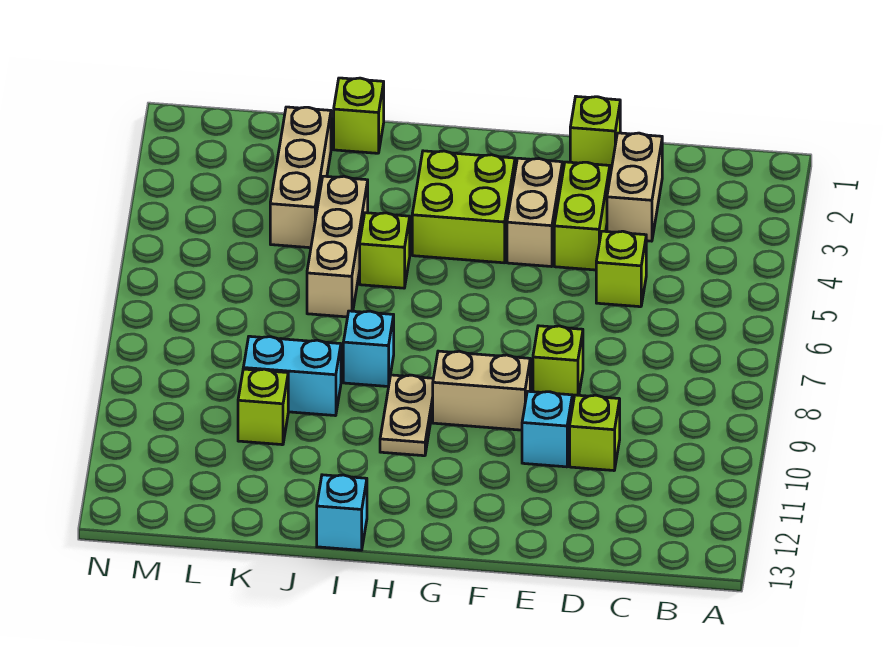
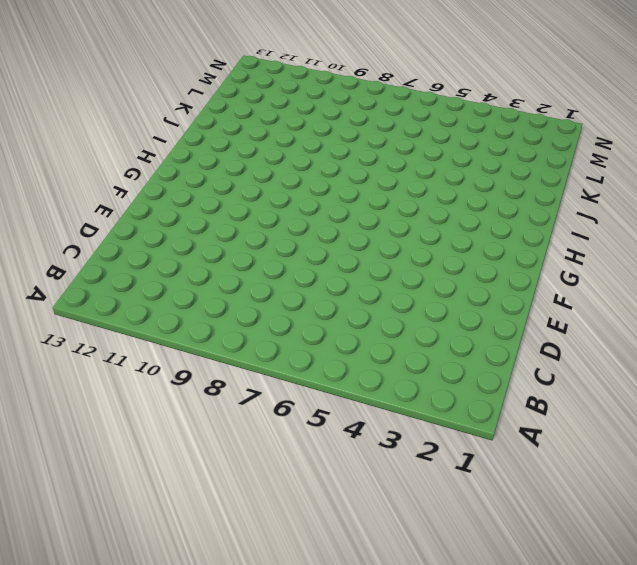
none -> tan 1x2 brick [607,133,662,241]
none -> lime 1x1 brick [596,231,646,307]
none -> lime 1x1 brick [570,395,620,471]

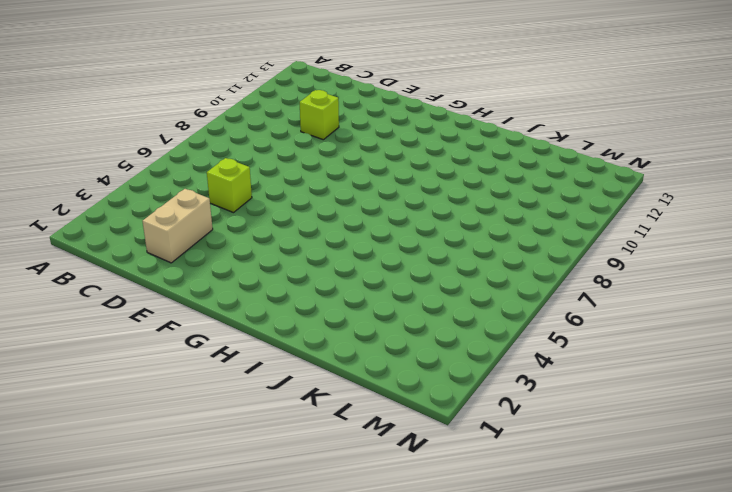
none -> lime 1x1 brick [570,96,620,172]
none -> lime 1x2 brick [554,162,610,270]
none -> lime 1x1 brick [533,326,583,401]

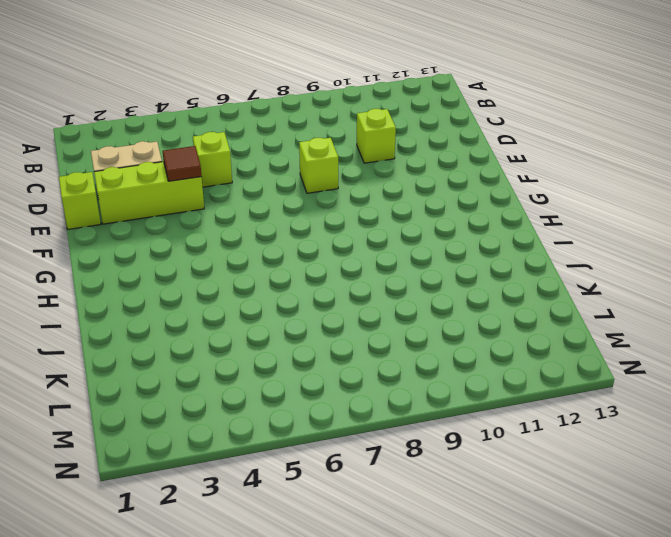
lime 1x3 brick [94,162,204,224] -> lime 1x2 brick [554,162,610,270]
brown 1x1 tile [163,146,202,181] -> none
none -> cyan 1x1 brick [522,391,572,467]
none -> tan 1x2 brick [507,158,562,267]
none -> tan 1x2 brick [433,351,530,430]

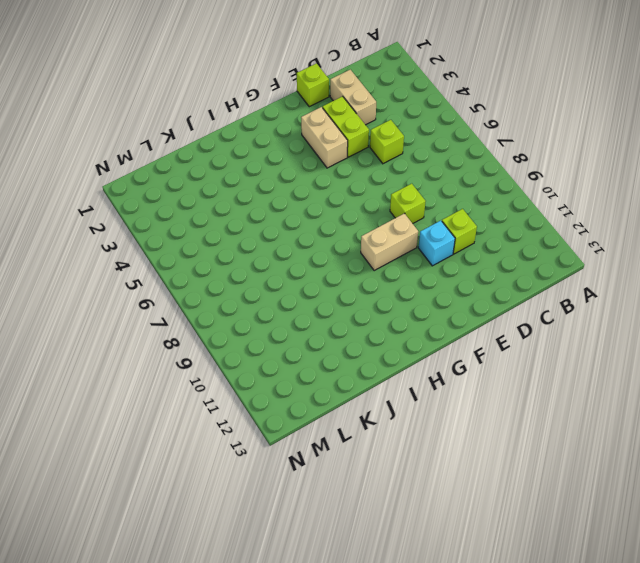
none -> lime 2x2 brick [412,151,515,263]
none -> tan 1x2 plate [380,375,433,456]
none -> lime 1x1 brick [360,213,410,288]

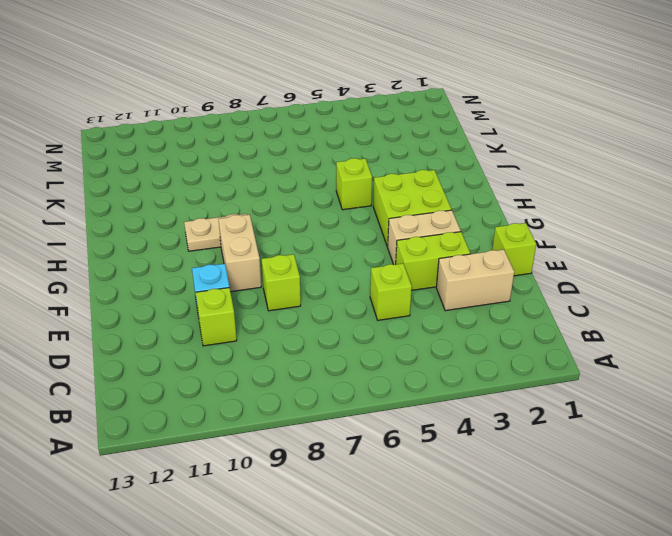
none -> cyan 1x1 brick [343,311,394,387]
none -> cyan 1x1 brick [317,475,367,550]
none -> lime 1x1 brick [334,78,384,153]

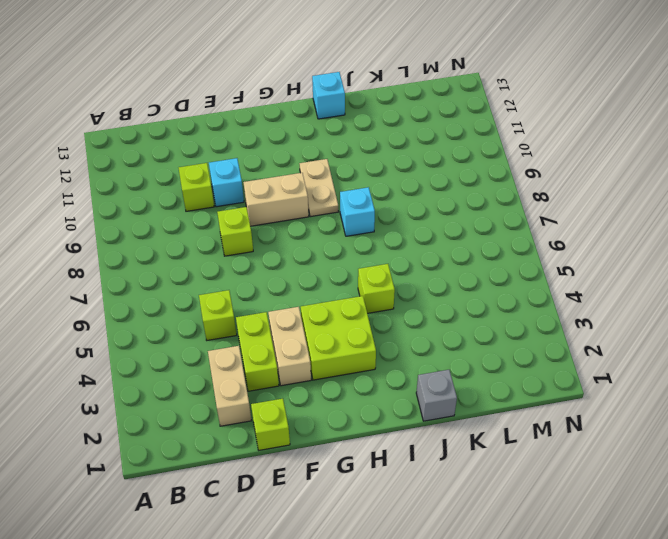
grey 1x1 brick [416,370,457,421] -> lime 1x1 brick [334,78,384,153]
none -> tan 1x3 brick [307,176,368,317]
none -> cyan 1x2 brick [243,336,341,416]
none -> tan 1x3 brick [270,107,331,248]

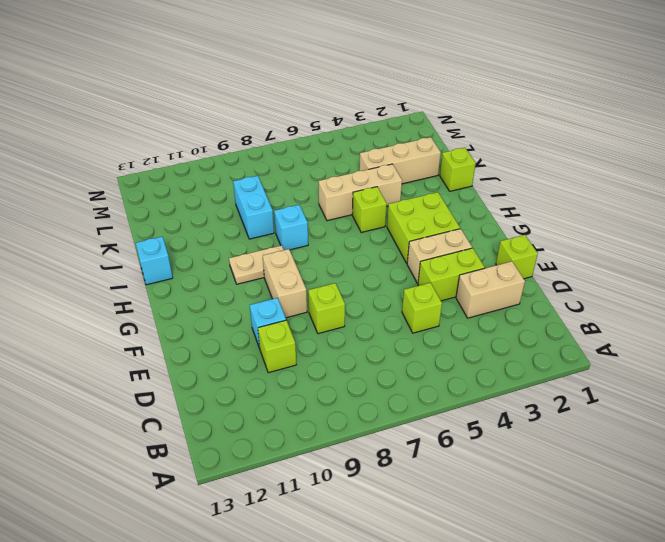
none -> lime 1x1 brick [238,369,288,445]

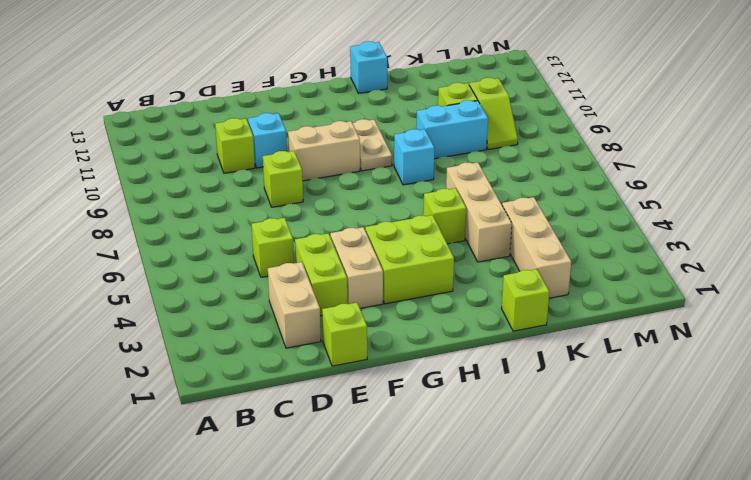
lime 1x2 slope [469,78,518,150] -> none

